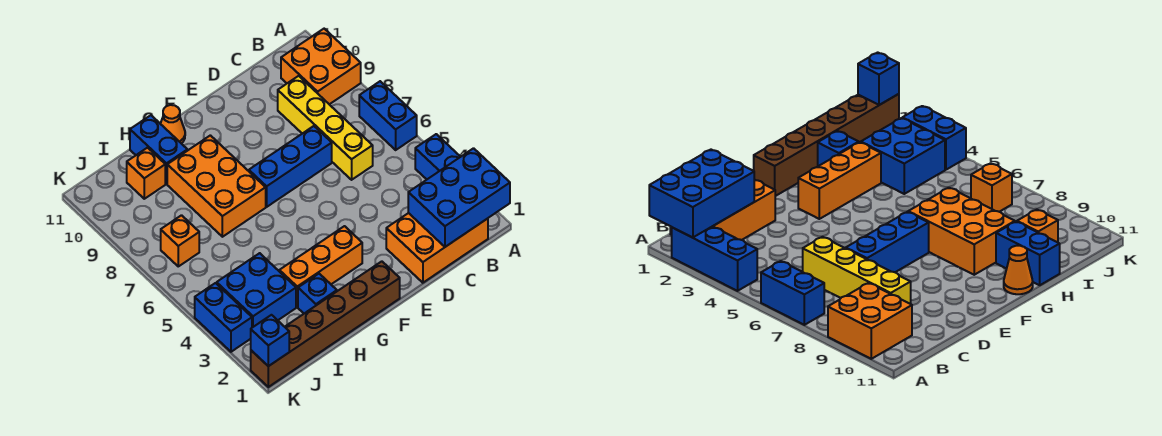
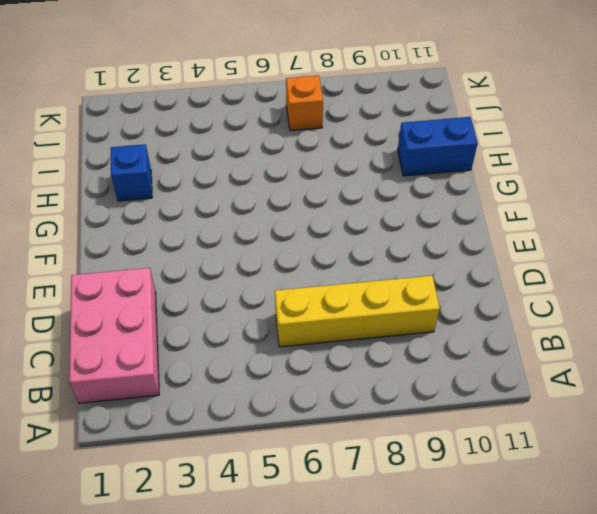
pink 2x3 brick [69,268,159,403] -> orange 2x3 brick [386,213,488,283]
none -> blue 1x3 brick [415,134,460,179]
none -> blue 1x2 brick [359,81,417,150]
none -> orange 2x2 brick [281,29,361,104]

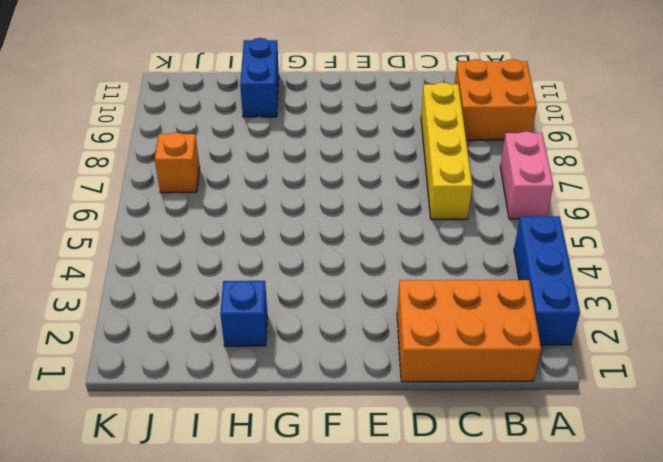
pink 1x2 brick [500,131,553,219] -> blue 1x2 brick [359,81,417,150]
none -> blue 1x3 brick [249,126,332,207]
none -> brown 1x6 brick [251,261,400,387]
none -> orange 1x3 brick [279,226,362,307]

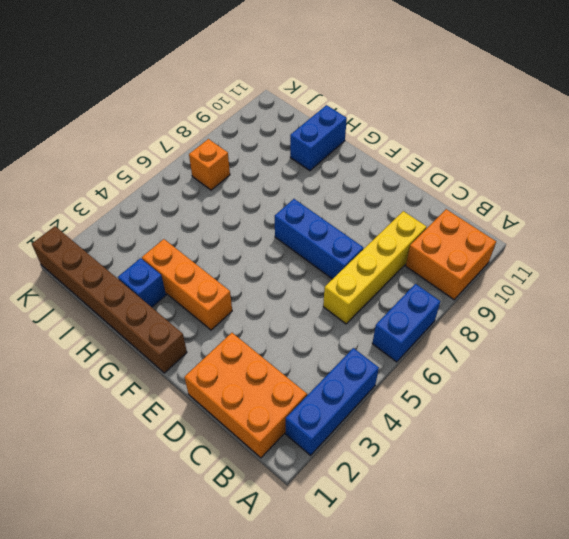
none -> orange 2x3 brick [167,135,266,237]
none -> orange 1x1 cone [160,105,185,144]
none -> blue 2x2 brick [217,253,296,328]

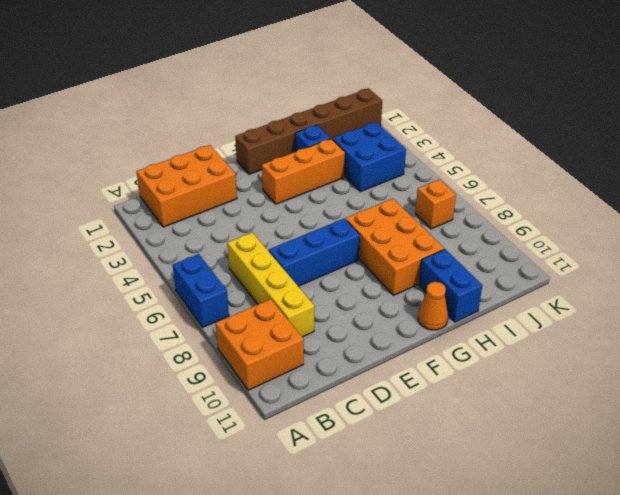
none -> blue 1x3 brick [415,134,460,179]
none -> orange 1x1 brick [127,148,165,199]
none -> blue 1x2 brick [195,283,252,352]

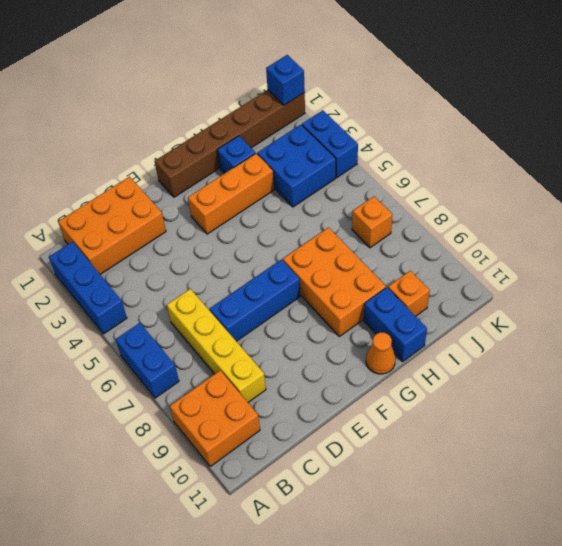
none -> blue 2x3 brick [408,148,510,247]

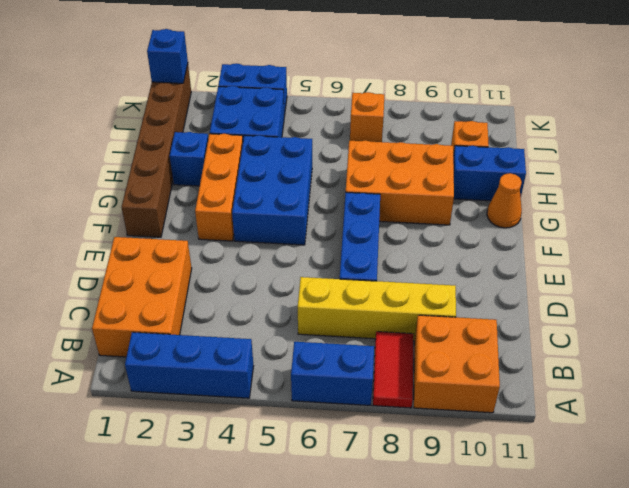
red 1x2 tile [373,332,414,408] -> none
blue 2x3 brick [232,135,312,245] -> blue 2x3 brick moved to [408,148,510,247]

